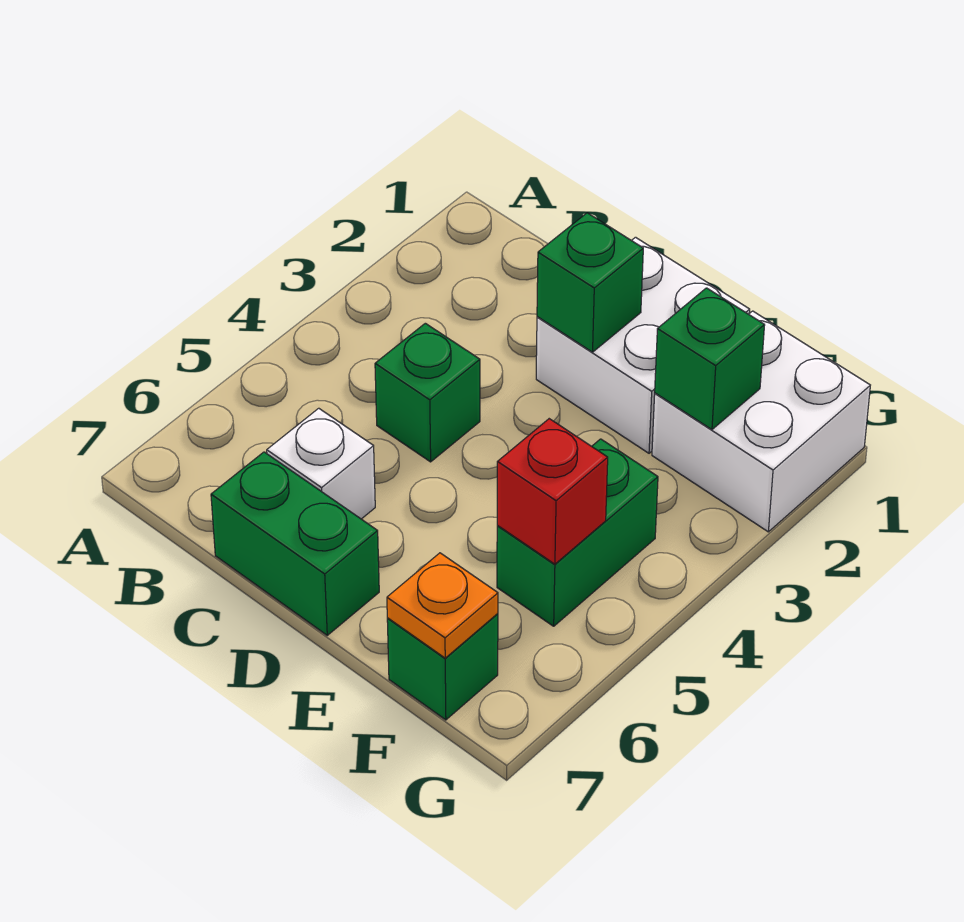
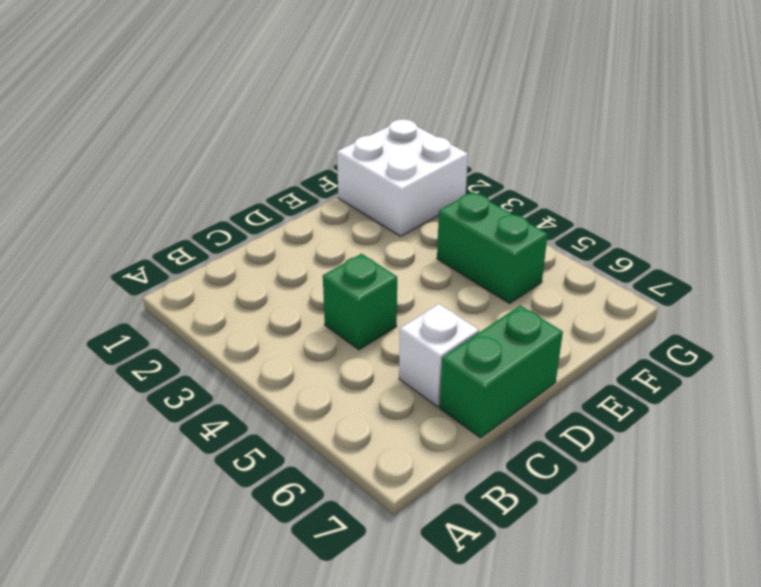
none -> white 2x2 brick [536,237,750,453]
none -> green 1x1 brick [387,614,498,720]

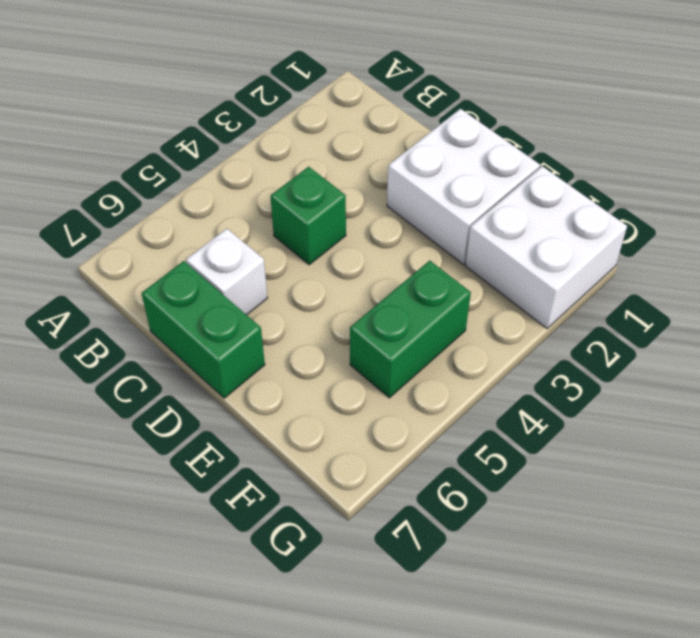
none -> green 1x1 brick [387,614,498,720]
none -> green 1x1 brick [537,213,643,352]

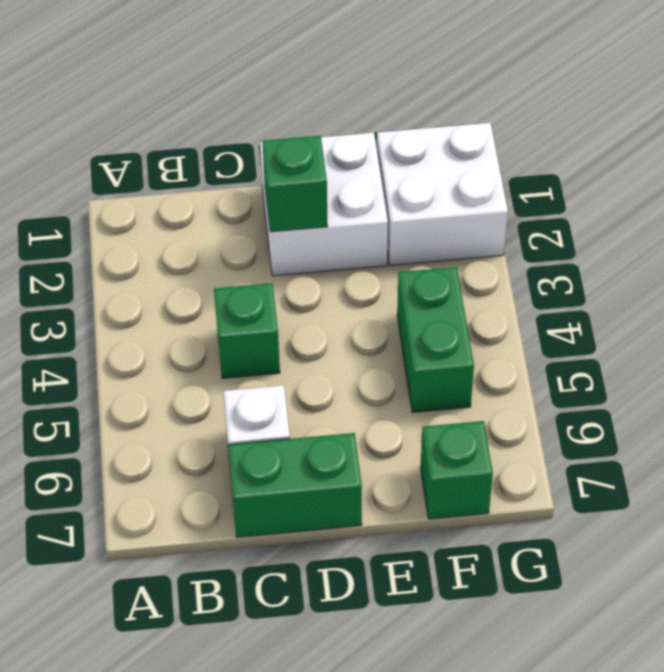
none -> green 1x1 brick [655,288,765,430]
none -> red 1x1 brick [497,419,608,564]

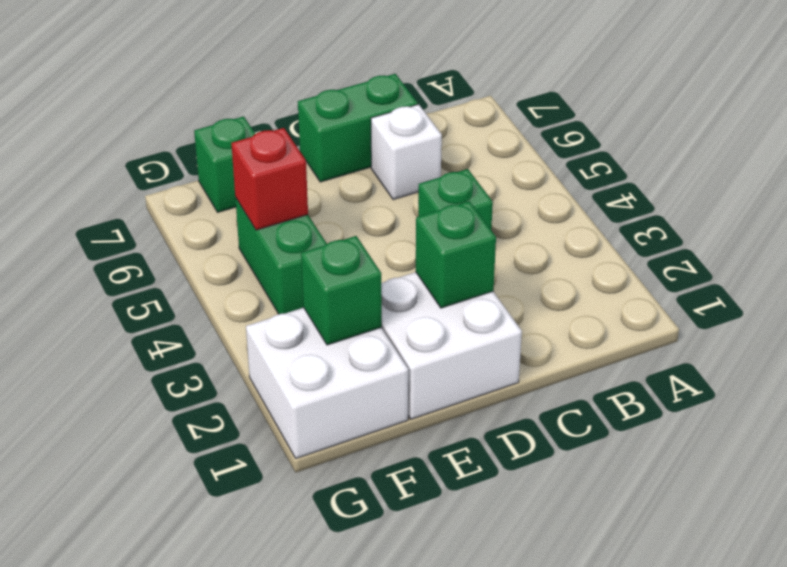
none -> orange 1x1 plate [387,553,498,658]

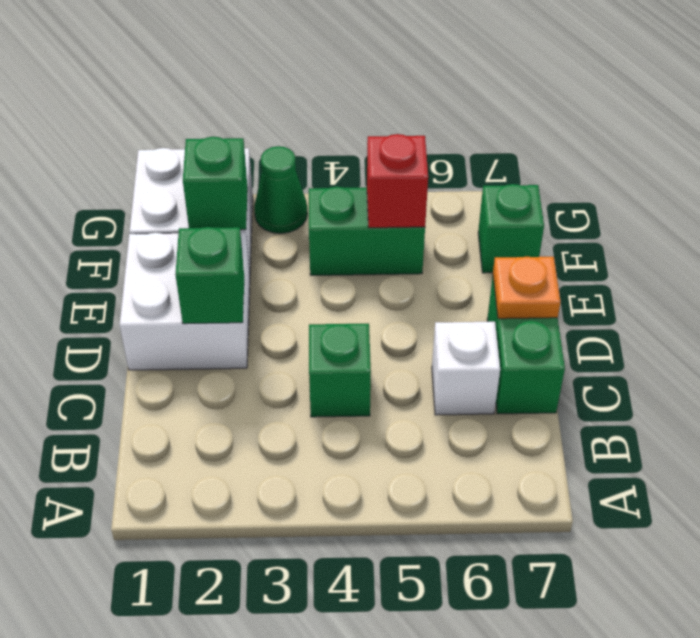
orange 1x1 plate [493,257,561,319] -> orange 1x1 plate moved to [387,553,498,658]
green 1x1 cone [254,146,307,233] -> none

